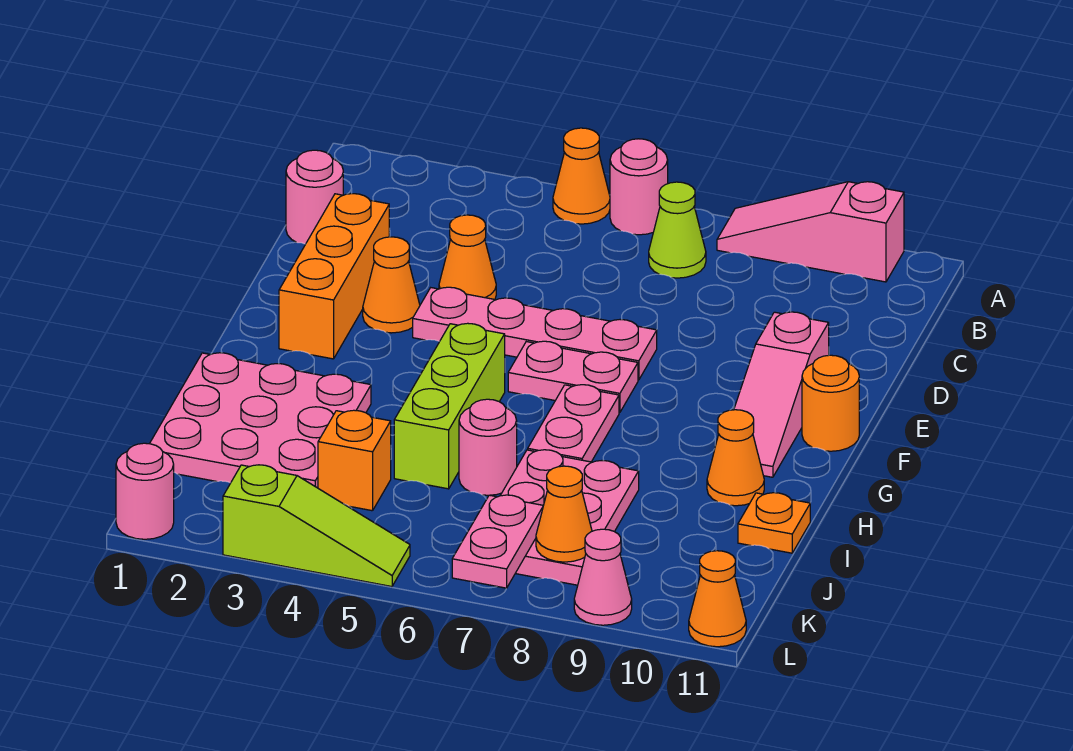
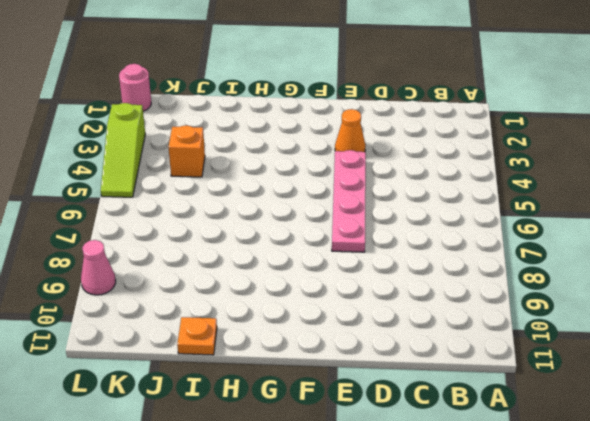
none -> orange 1x1 cone [553,128,610,224]
none -> pink 1x1 round brick [610,139,668,235]
none -> pink 1x3 slope [717,182,904,282]

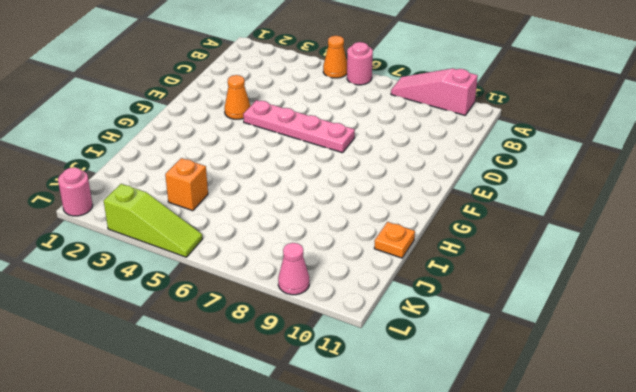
none -> lime 1x1 cone [649,182,706,278]
none -> pink 1x1 round brick [286,150,343,244]
none -> orange 1x3 brick [279,194,389,359]

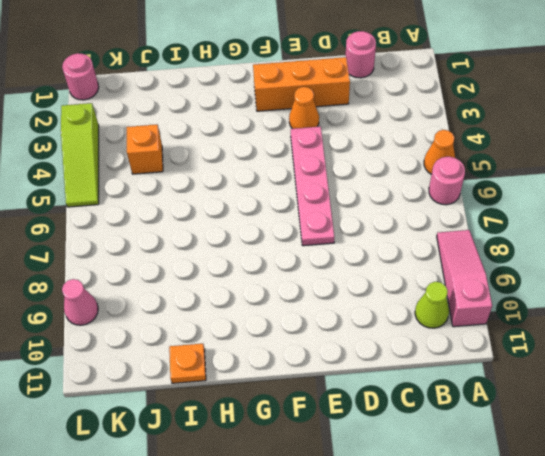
lime 1x1 cone [415,282,449,328] -> lime 1x1 cone moved to [649,182,706,278]
none -> orange 1x1 cone [439,215,496,299]
none -> pink 1x3 slope [734,312,829,477]
none -> pink 1x2 plate [508,341,638,413]

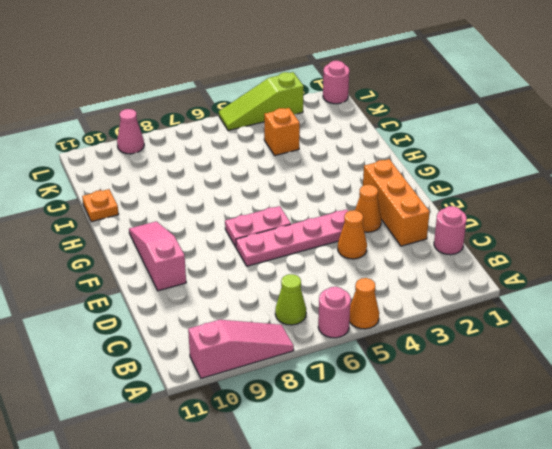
none -> orange 1x1 round brick [802,355,859,451]
none -> lime 1x3 brick [394,323,505,489]
none -> pink 1x2 plate [528,385,619,462]

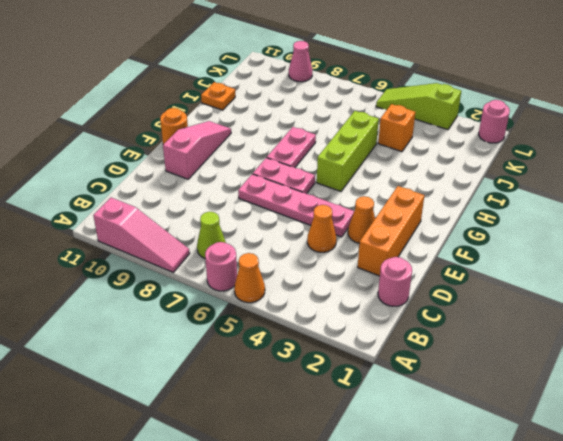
none -> pink 3x3 plate [150,353,371,488]
none -> orange 1x1 cone [707,410,764,506]
none -> pink 1x1 round brick [459,399,517,495]

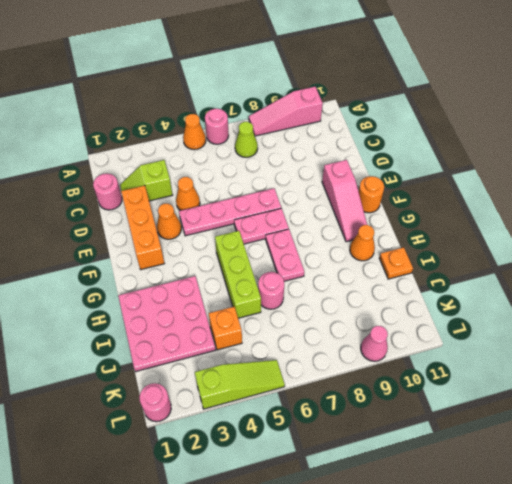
lime 1x2 slope [120,160,172,201] -> none
none -> pink 2x3 plate [501,450,639,585]
none -> orange 1x1 cone [689,551,746,647]
none -> pink 1x2 plate [452,495,543,588]

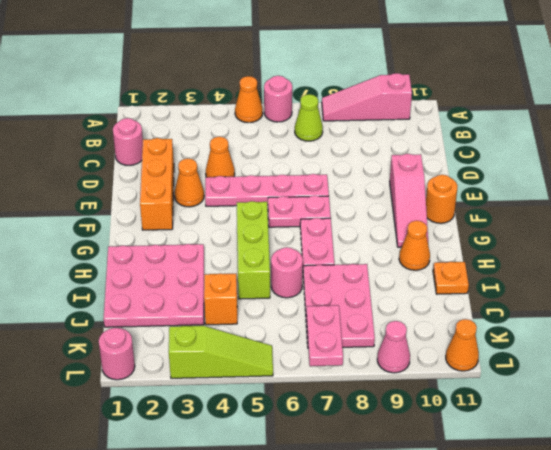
none -> orange 1x1 cone [536,466,592,562]

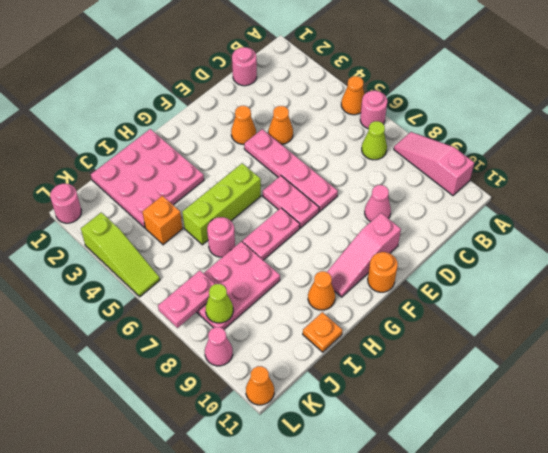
pink 1x1 cone [365,185,391,222] -> none
lime 1x1 cone [206,284,233,323] -> orange 1x1 cone [536,466,592,562]
none -> orange 1x3 brick [279,194,389,359]

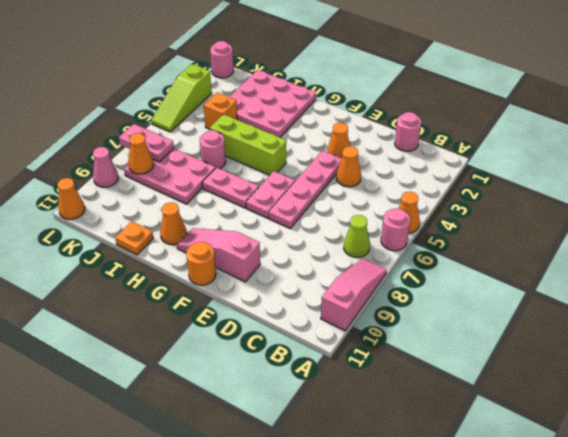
none -> orange 1x3 brick [279,194,389,359]

